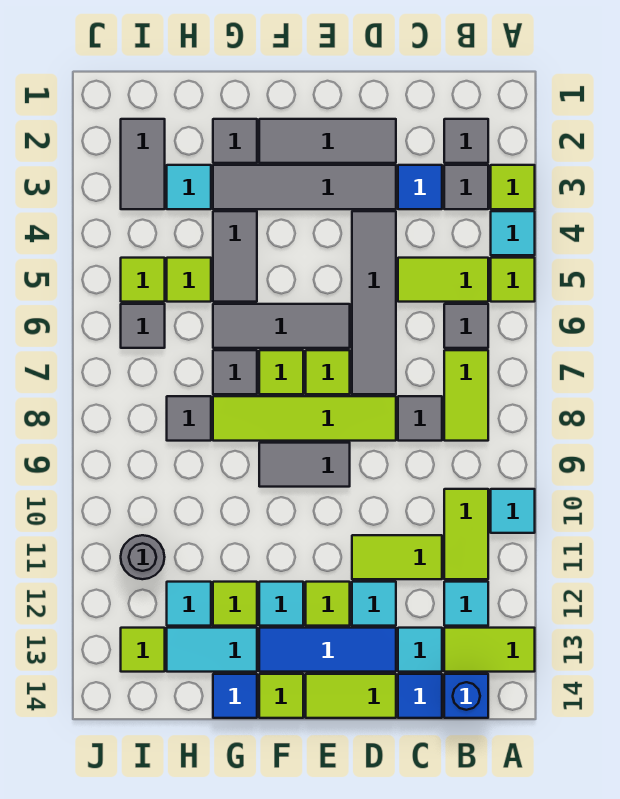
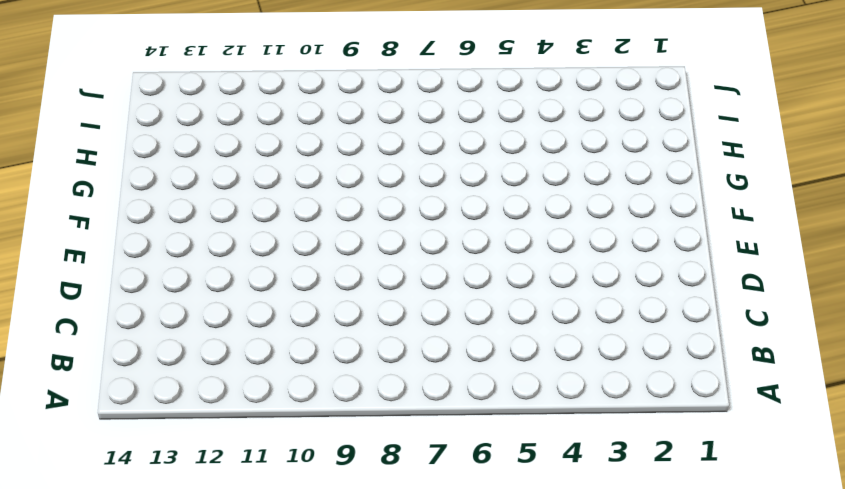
none -> lime 1x1 tile [491,165,535,209]
none -> cyan 1x1 tile [491,211,535,255]
none -> lime 1x1 tile [491,258,535,302]
none -> cyan 1x1 tile [491,489,535,533]

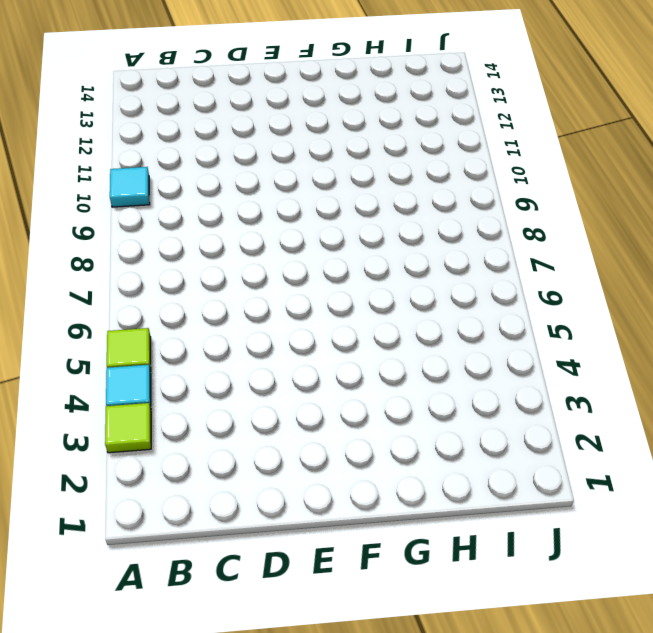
none -> lime 1x2 tile [444,628,535,672]
none -> grey 1x1 tile [444,119,488,163]
none -> grey 1x1 tile [444,165,488,209]
none -> lime 1x2 tile [398,258,488,302]

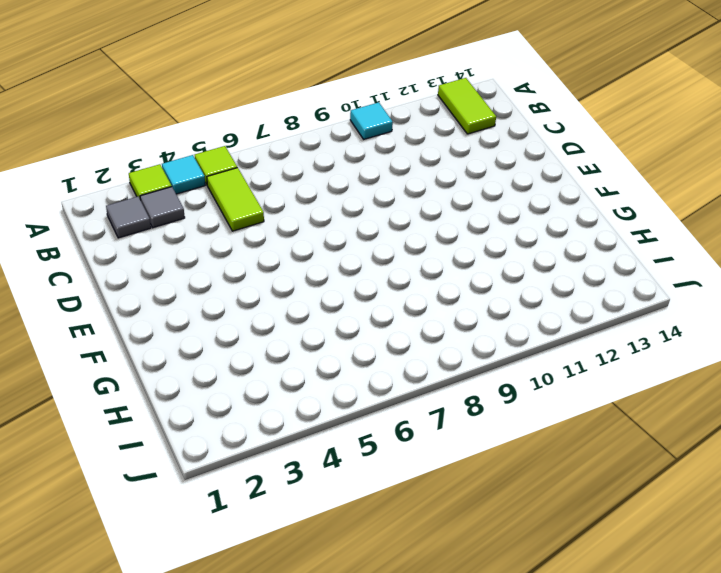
none -> grey 1x1 tile [444,304,488,348]
none -> lime 1x2 tile [444,350,488,441]
none -> lime 1x2 tile [444,489,488,579]
none -> cyan 1x1 tile [444,582,488,626]

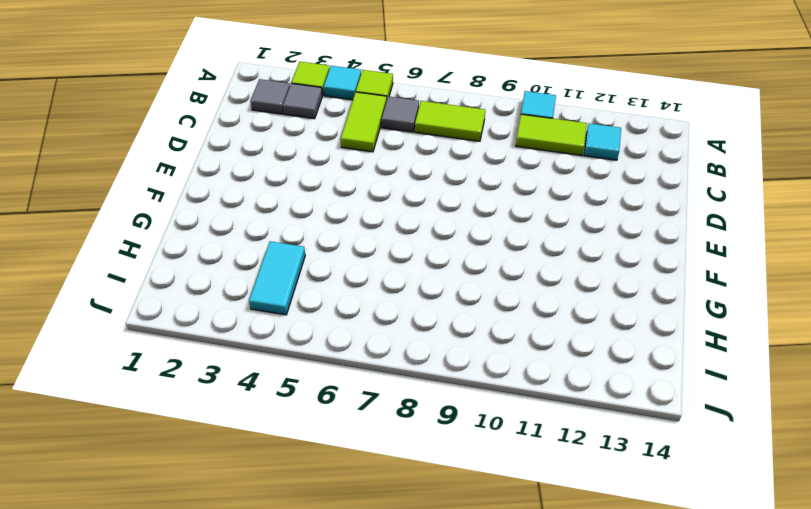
cyan 1x2 tile [249,241,305,315] -> cyan 1x2 tile moved to [167,628,257,672]
none -> lime 1x2 tile [444,628,535,672]
none -> blue 1x1 brick [444,674,488,718]
none -> blue 1x1 tile [398,165,442,209]
none -> grey 1x1 tile [398,396,442,441]

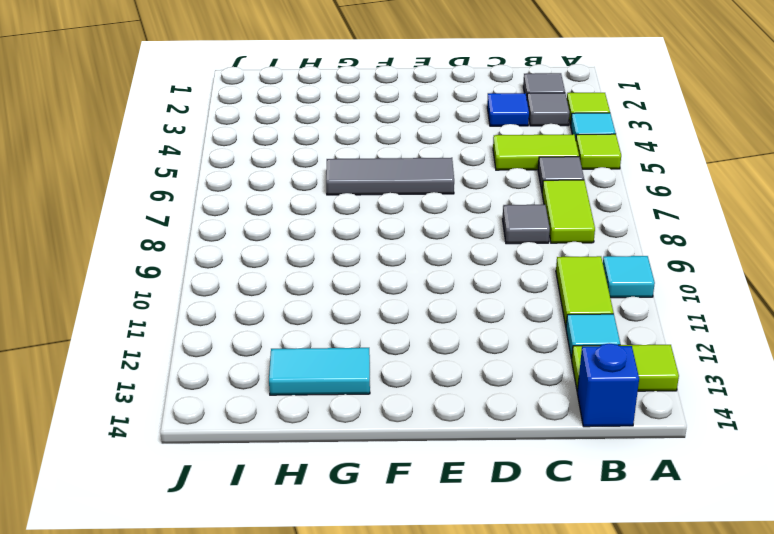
none -> lime 1x2 tile [352,535,442,579]
none -> cyan 1x1 tile [398,628,442,672]
none -> blue 1x1 tile [398,674,442,718]
none -> grey 1x3 tile [259,119,396,163]

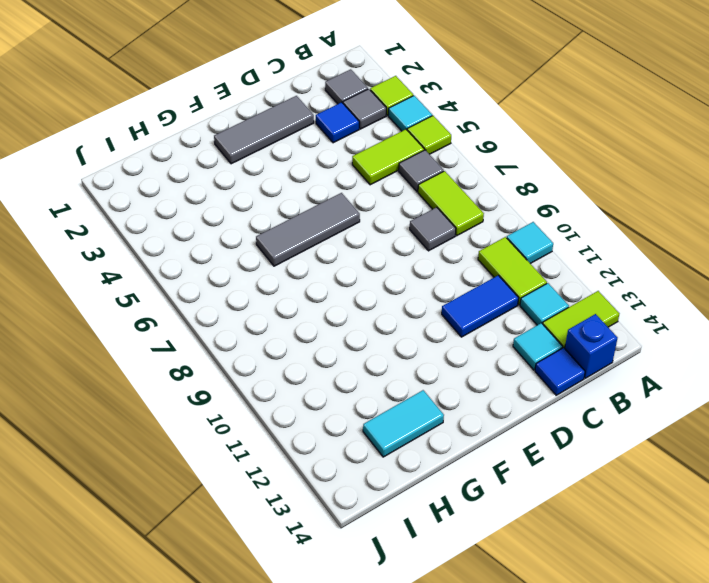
blue 1x2 tile [442,275,519,337] -> lime 1x2 tile [352,535,442,579]
none -> grey 1x4 tile [213,165,396,209]
none -> grey 1x4 tile [352,211,396,394]
none -> lime 1x4 tile [213,396,396,441]
none -> cyan 1x1 tile [352,582,396,626]

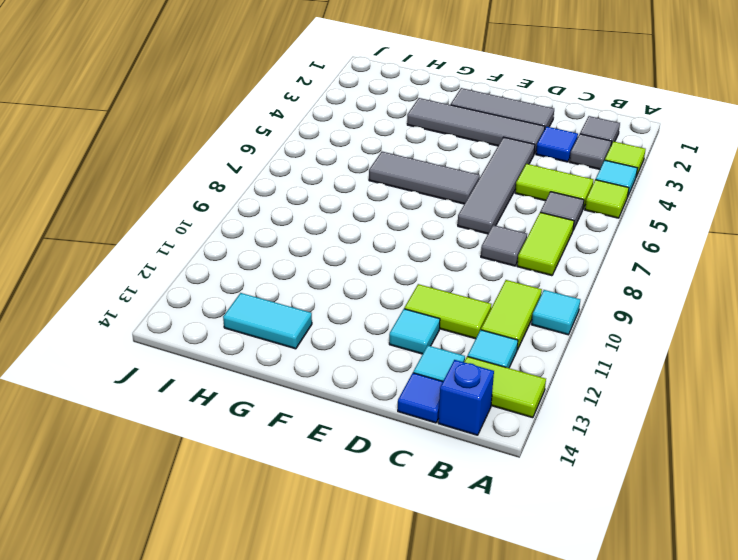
none -> lime 1x4 tile [213,396,396,441]
none -> blue 1x3 tile [259,628,396,672]
none -> lime 1x2 tile [306,674,396,718]
none -> lime 1x1 tile [306,350,350,394]

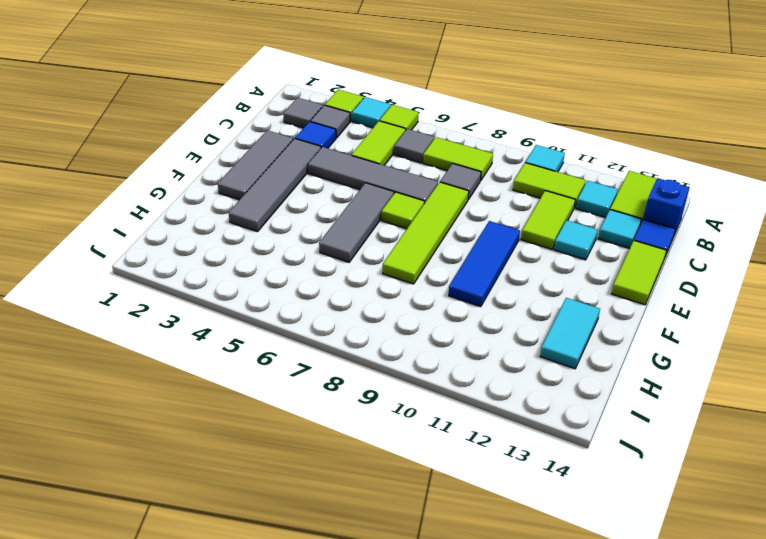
blue 1x3 tile [449,221,520,307] -> blue 1x3 tile moved to [259,628,396,672]
none -> grey 1x2 tile [259,443,350,487]
none -> lime 1x1 tile [306,582,350,626]
none -> lime 1x1 tile [259,350,303,394]
none -> cyan 1x1 tile [259,582,303,626]

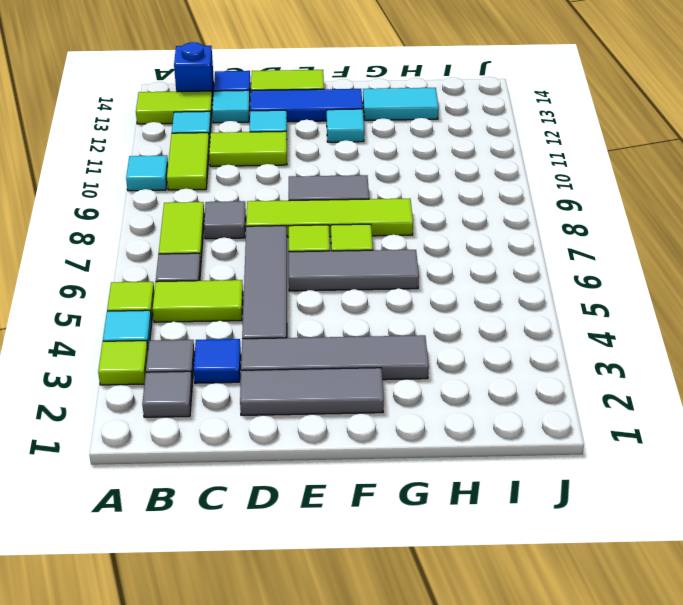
none -> lime 1x1 tile [306,582,350,626]
none -> lime 1x1 tile [259,674,303,718]
none -> grey 1x1 tile [213,119,257,163]
none -> grey 1x2 tile [213,211,257,302]

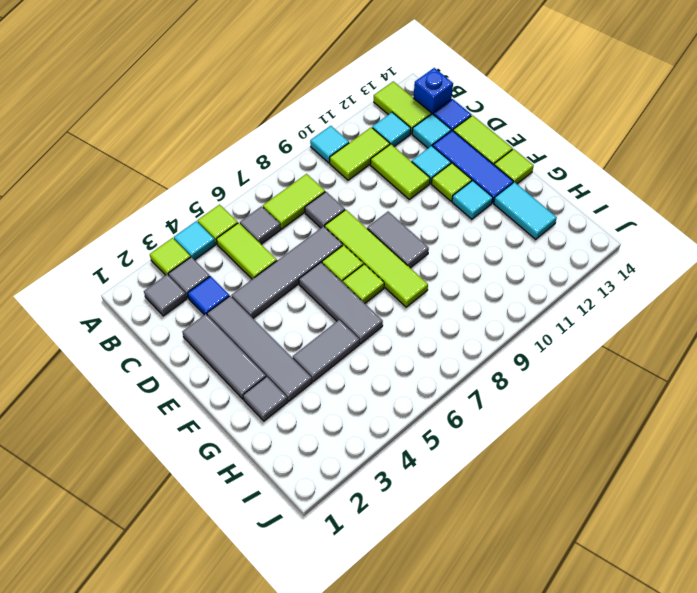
none -> grey 1x1 tile [213,350,257,394]
none -> lime 1x1 tile [213,582,257,626]
none -> blue 1x1 tile [213,674,257,718]
none -> cyan 1x1 tile [167,165,211,209]

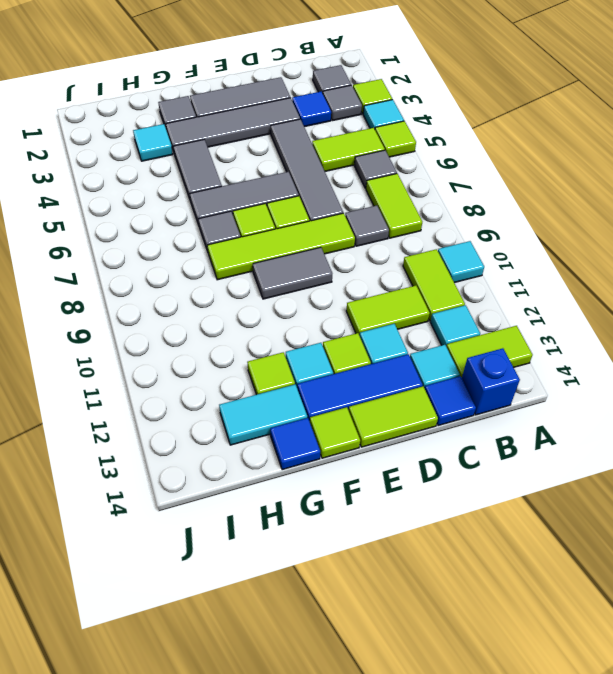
none -> lime 1x1 tile [167,258,211,302]
none -> grey 1x1 tile [167,396,211,441]
none -> cyan 1x1 tile [167,582,211,626]
none -> grey 1x2 tile [121,119,165,209]

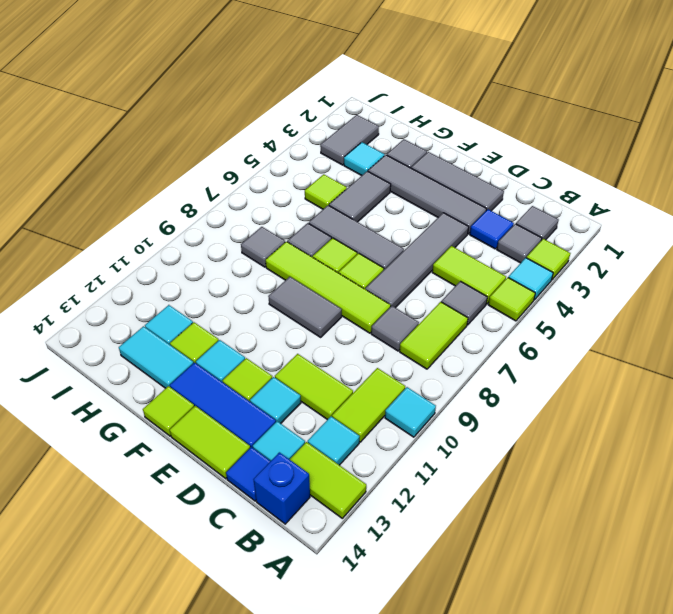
none -> blue 1x1 tile [213,674,257,718]
none -> lime 1x1 tile [121,258,165,302]
none -> grey 1x1 tile [121,304,165,348]
none -> grey 1x1 round brick [121,535,165,579]

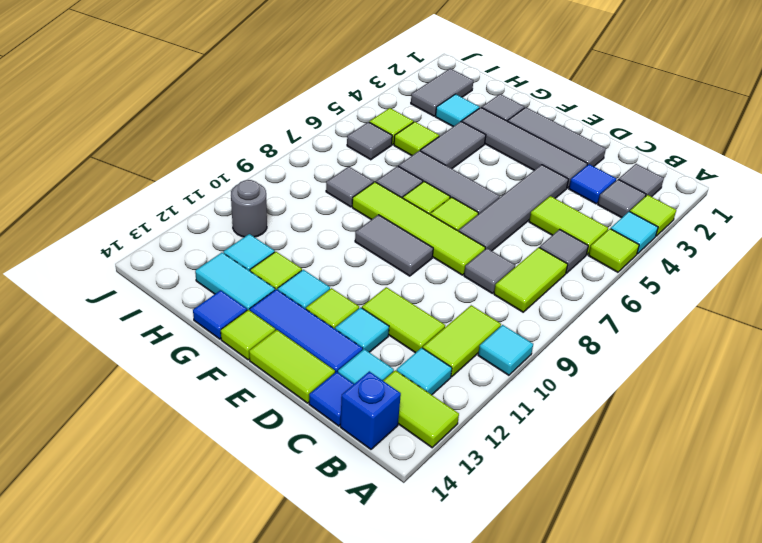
none -> lime 1x1 tile [121,628,165,672]

